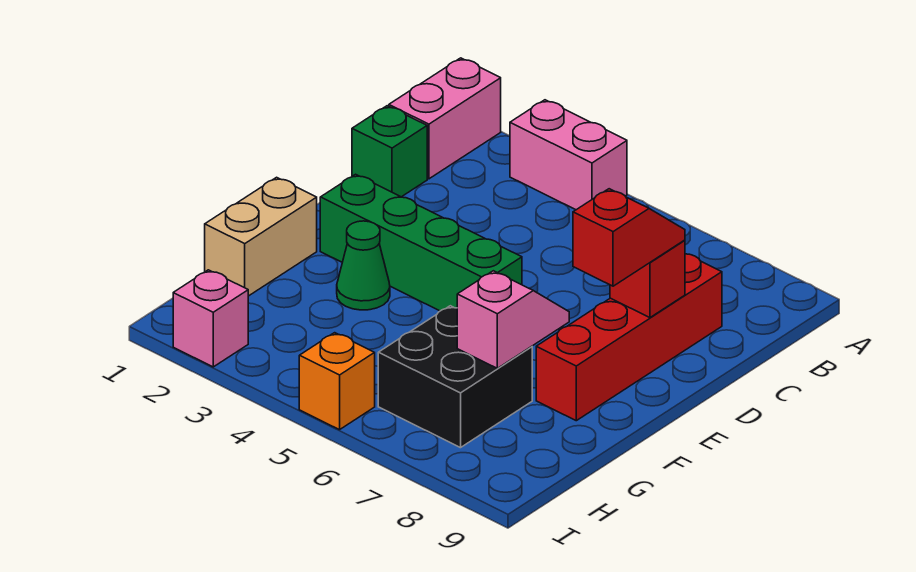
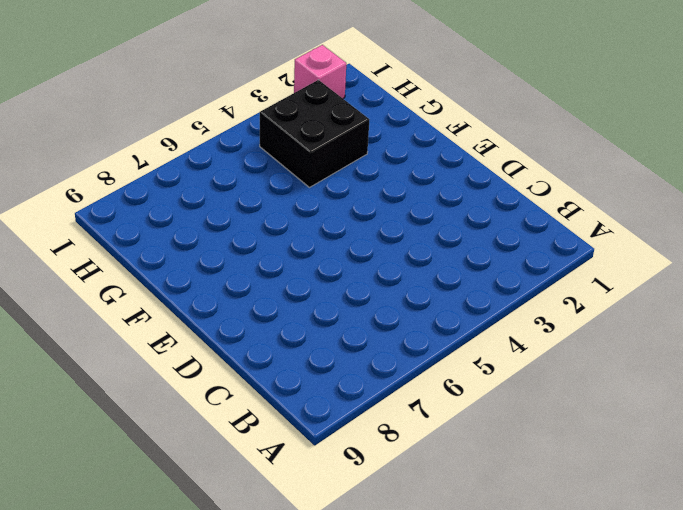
black 2x2 brick [260,80,370,187] -> black 2x2 brick moved to [378,306,532,448]
none -> pink 1x2 brick [389,58,501,179]
none -> pink 1x2 brick [510,100,627,210]
none -> green 1x1 brick [352,106,427,197]

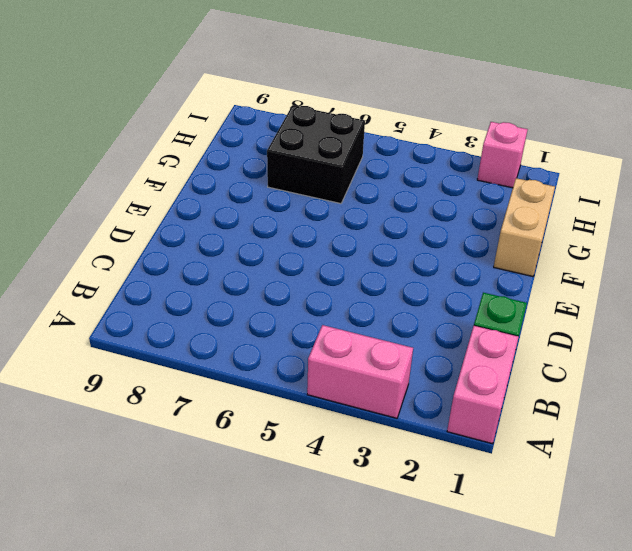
none -> red 1x4 brick [536,254,722,421]
none -> green 1x4 brick [320,174,522,311]
none -> green 1x1 cone [337,221,390,310]

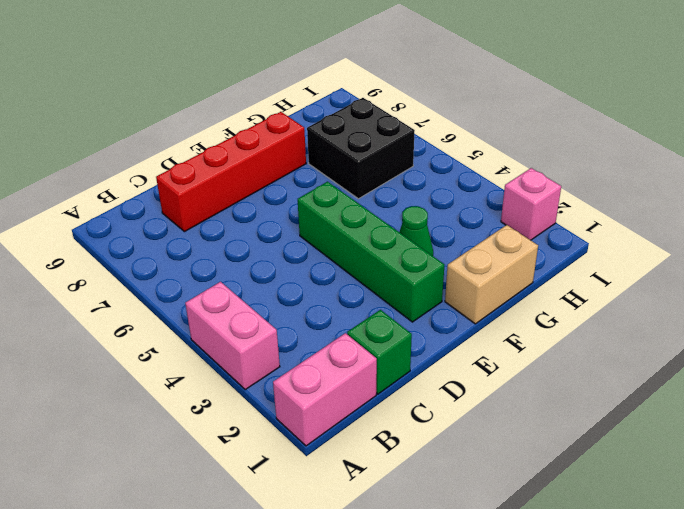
none -> orange 1x1 brick [299,333,375,430]
none -> red 1x1 brick [610,240,685,318]
none -> pink 1x2 slope [457,271,569,368]

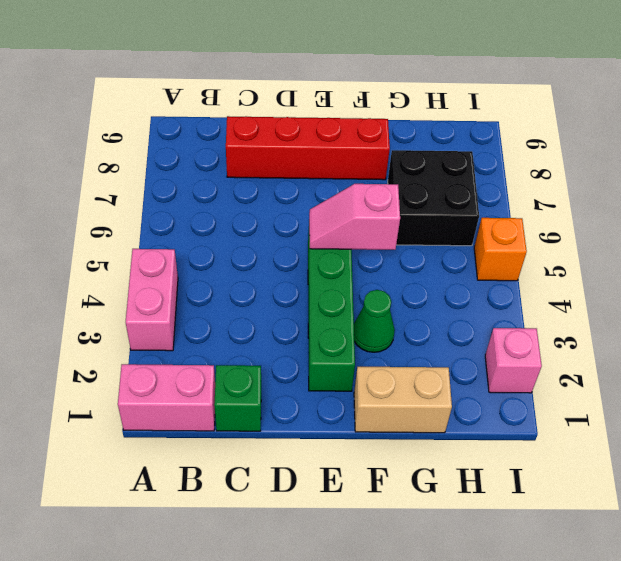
pink 1x2 slope [309,184,400,250] -> pink 1x2 slope moved to [457,271,569,368]
none -> red 1x1 brick [610,240,685,318]
none -> red 1x2 slope [573,189,685,286]

